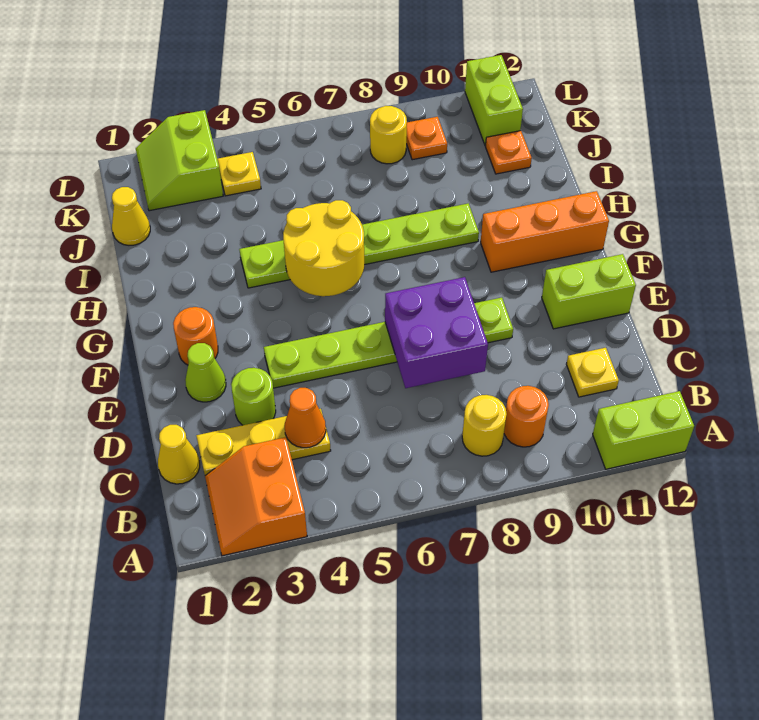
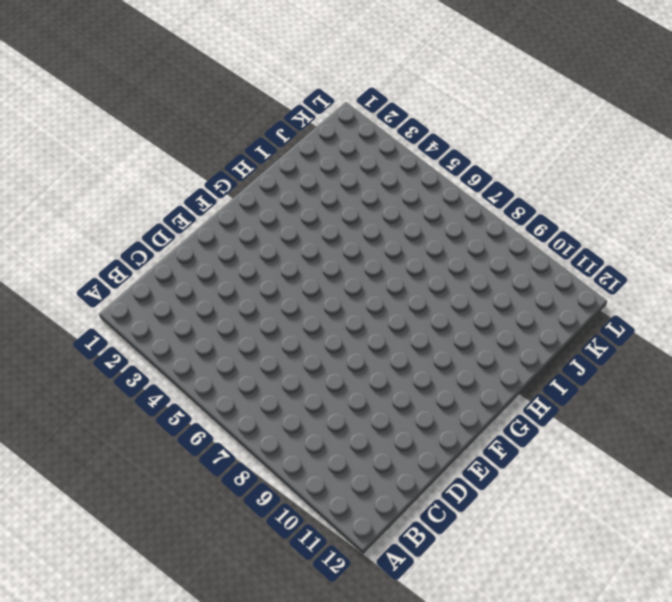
none -> orange 2x2 slope [205,437,307,556]
none -> lime 1x2 brick [593,391,694,469]
none -> yellow 1x1 round brick [462,395,507,456]

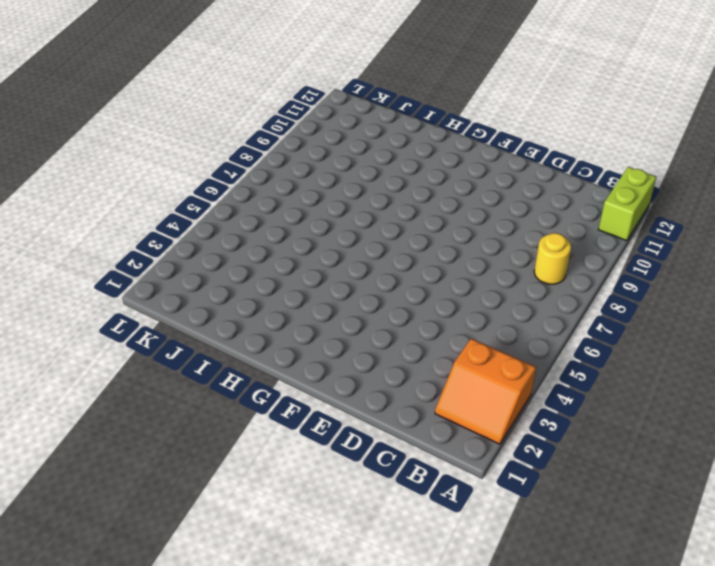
none -> orange 1x1 round brick [504,386,549,447]
none -> yellow 1x1 cone [158,425,200,484]
none -> yellow 1x3 plate [196,409,331,475]

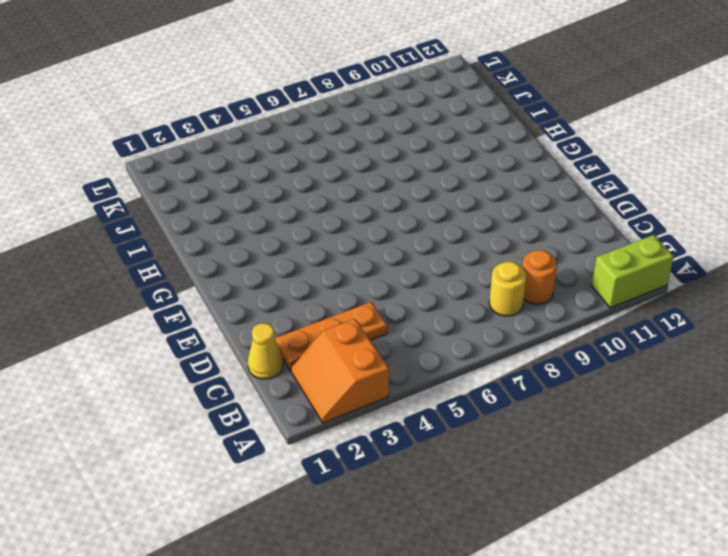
orange 1x3 plate [275,302,387,371] -> yellow 1x3 plate [196,409,331,475]
none -> yellow 1x1 plate [566,348,619,397]
none -> lime 1x1 round brick [231,368,276,425]
none -> lime 1x1 cone [185,343,226,402]

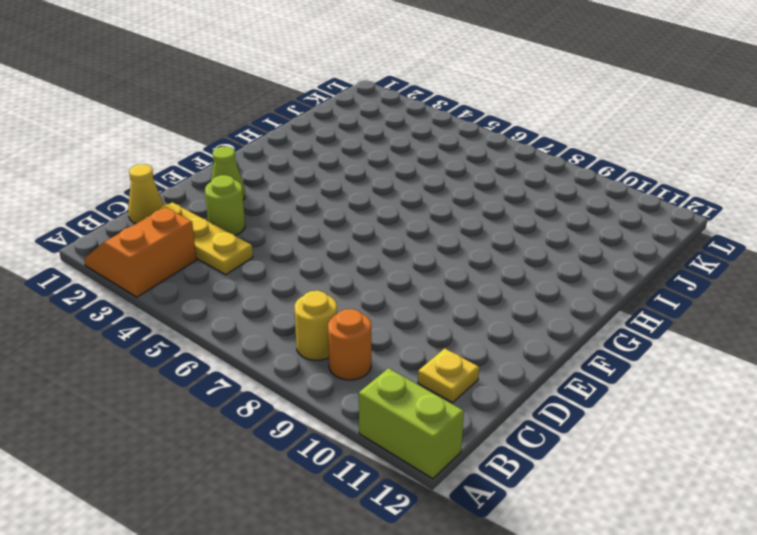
none -> lime 1x6 plate [264,298,513,388]
none -> lime 1x2 brick [542,254,636,329]
none -> orange 1x1 round brick [173,307,218,365]

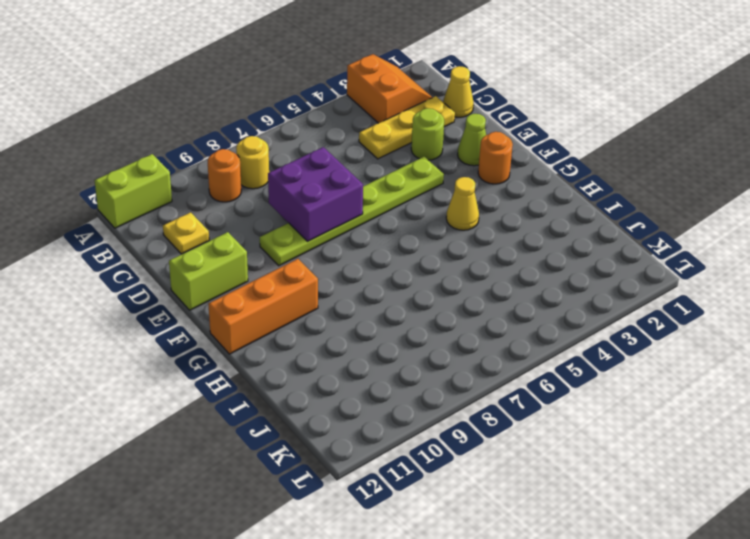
yellow 1x1 cone [446,177,479,230] -> yellow 1x1 cone moved to [112,187,150,245]
none -> lime 1x6 plate [239,203,479,288]
none -> orange 1x1 plate [485,131,532,174]
none -> lime 2x2 slope [136,110,223,211]

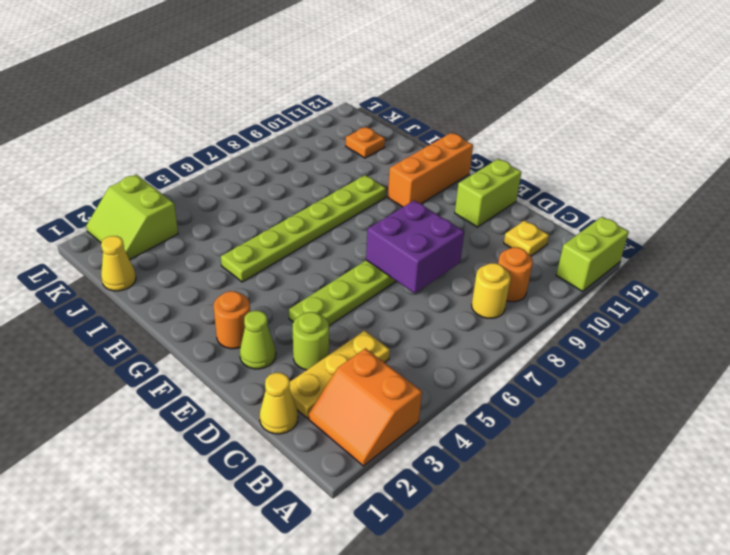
none -> yellow 1x1 plate [217,152,261,196]
none -> yellow 1x1 round brick [370,106,407,164]
none -> orange 1x1 plate [406,117,447,160]

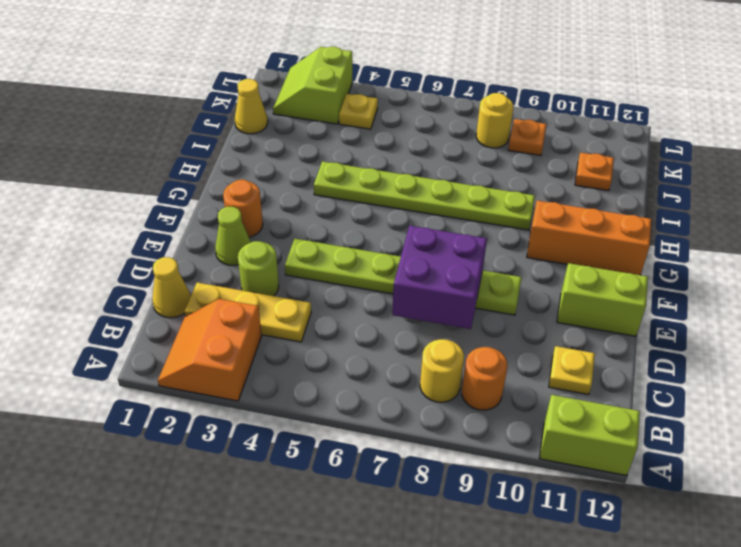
none -> lime 1x2 brick [465,55,523,145]
none -> orange 1x1 cone [285,388,326,448]
none -> yellow 2x2 round brick [283,200,364,296]

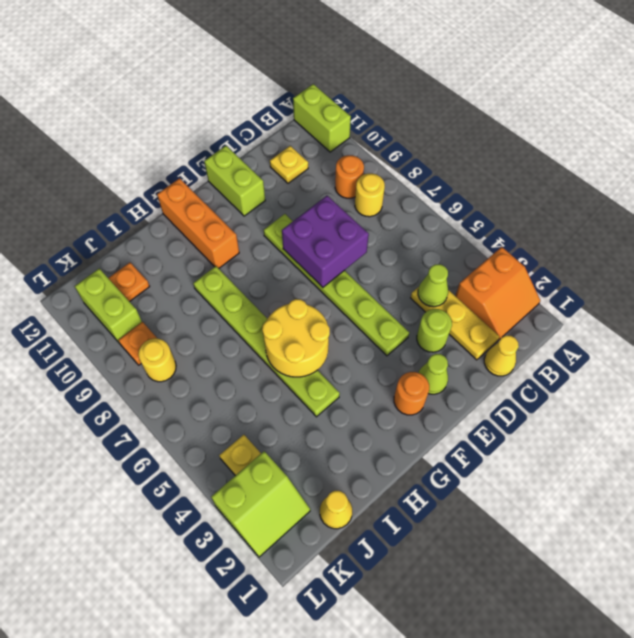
lime 1x1 cone [418,264,448,307] -> orange 1x1 cone [285,388,326,448]
lime 1x2 brick [75,269,142,344] -> lime 1x2 brick turned to [465,55,523,145]

